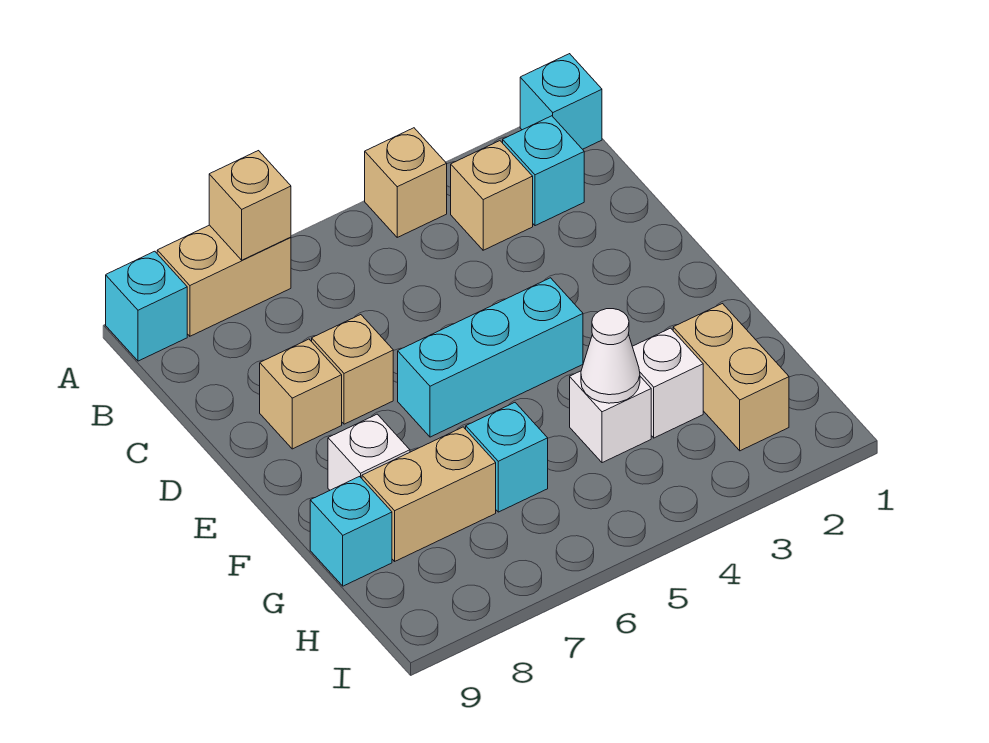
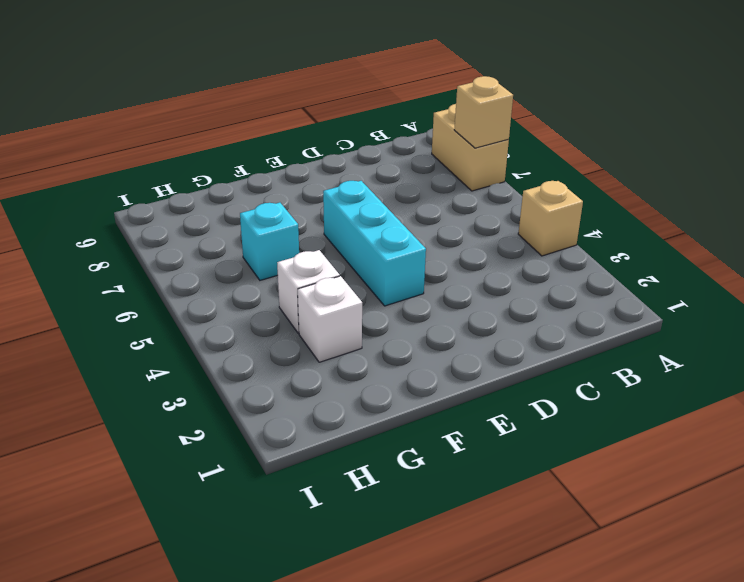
none -> cyan 1x1 brick [520,54,602,149]
none -> cyan 1x1 brick [106,251,187,361]
none -> cyan 1x1 brick [503,116,584,226]

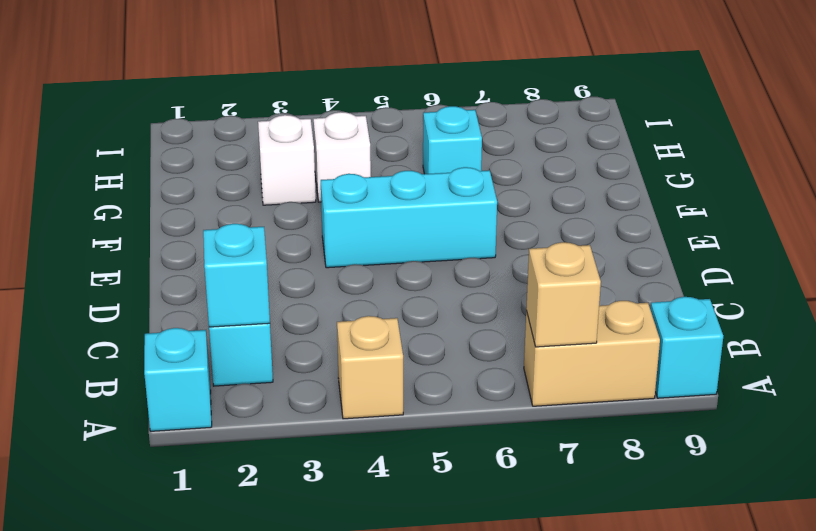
cyan 1x1 brick [203,224,270,327] -> cyan 1x1 brick moved to [310,477,392,586]
none -> tan 1x1 brick [451,141,533,250]
none -> tan 1x1 brick [312,315,393,424]
none -> tan 1x1 brick [260,339,342,449]

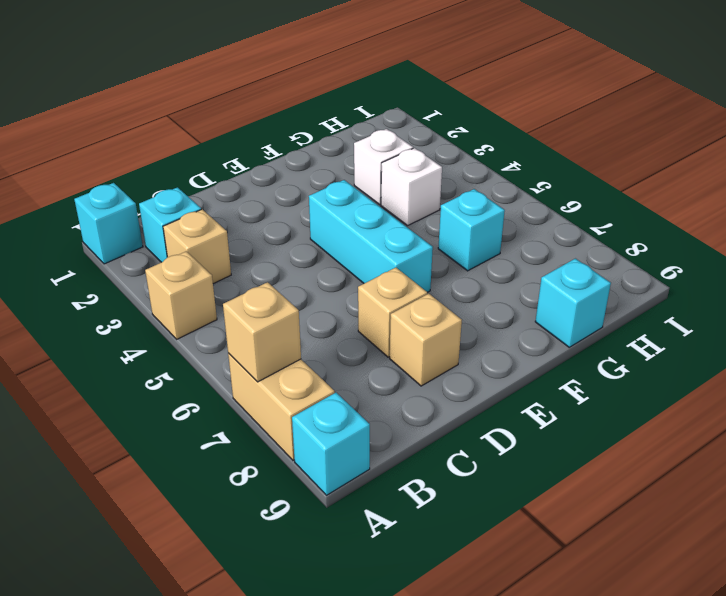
none -> white 1x1 brick [328,414,410,490]
none -> tan 1x2 brick [673,304,789,451]
none -> tan 1x2 brick [362,427,496,561]

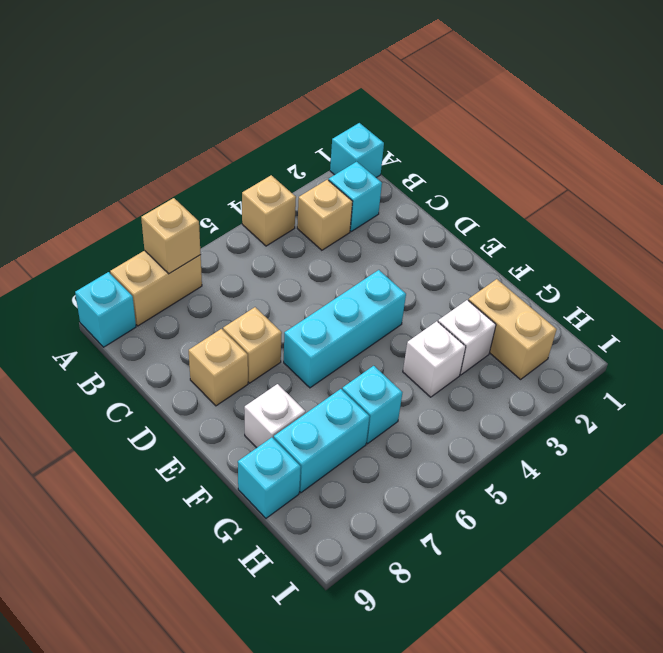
cyan 1x2 brick [274,389,370,493] -> tan 1x2 brick [362,427,496,561]
none -> white 1x1 cone [581,309,640,403]

